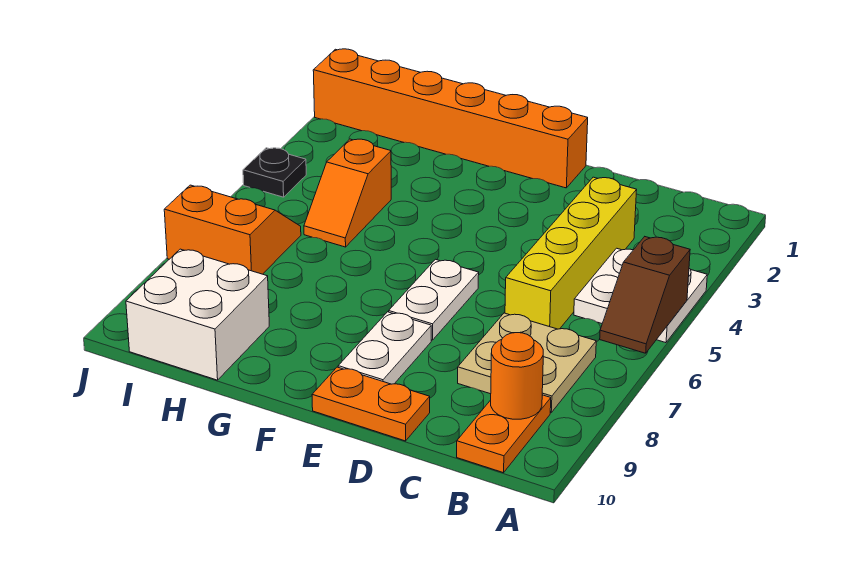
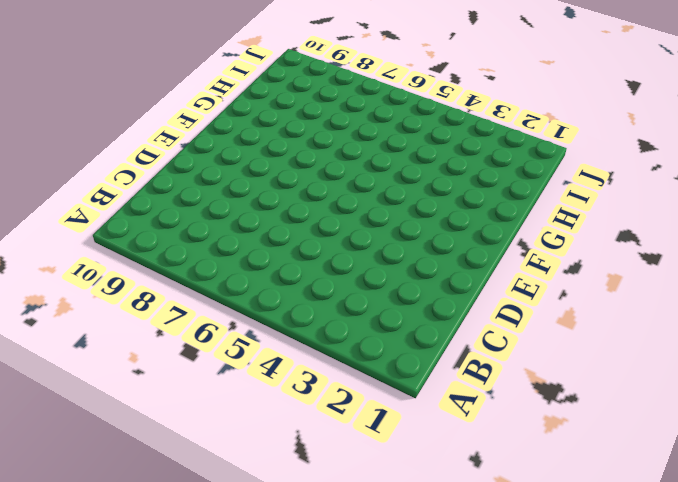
none -> white 2x2 plate [574,248,707,343]
none -> tan 2x2 plate [458,313,596,413]
none -> orange 1x2 plate [457,395,551,473]

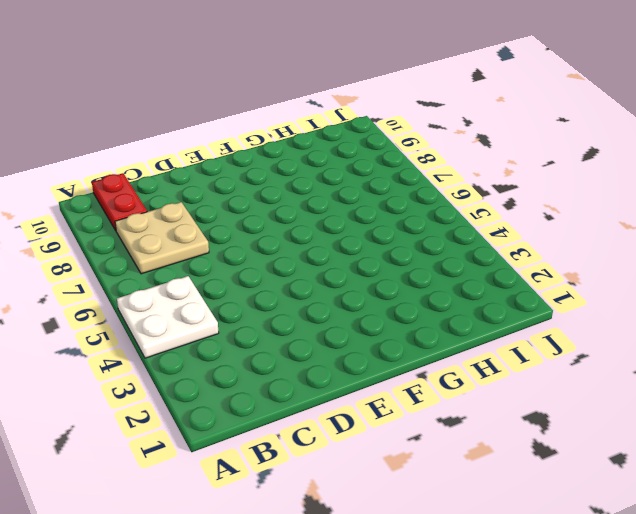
red 1x2 plate [92,173,147,230] -> orange 1x2 plate [457,395,551,473]
none -> yellow 1x4 brick [505,177,637,329]
none -> orange 1x2 plate [312,367,430,441]
none -> orange 1x6 brick [313,49,588,188]

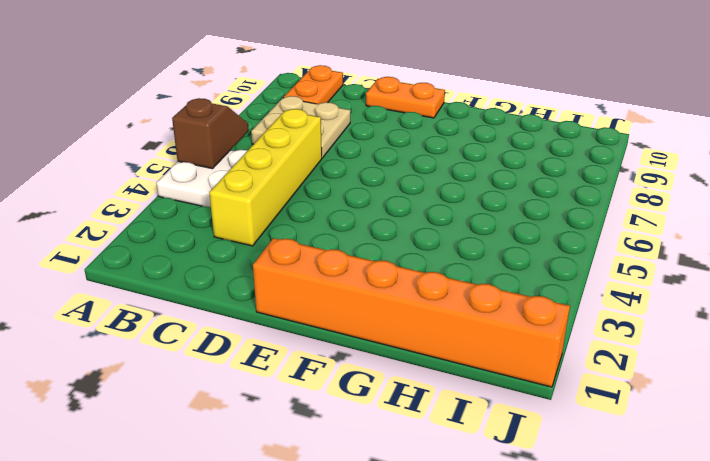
none -> white 1x2 plate [389,259,479,340]
none -> white 1x2 plate [338,312,431,384]
none -> orange 1x2 slope [304,139,391,247]

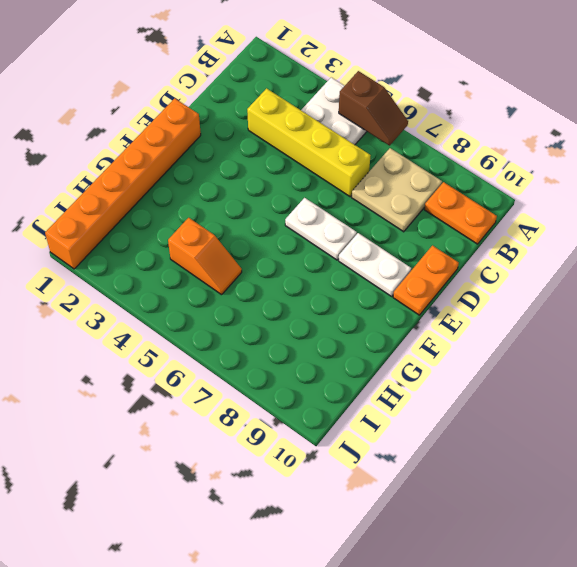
none -> white 2x2 brick [126,249,269,380]
none -> orange 2x2 slope [164,185,301,274]
none -> black 1x1 plate [243,148,306,197]

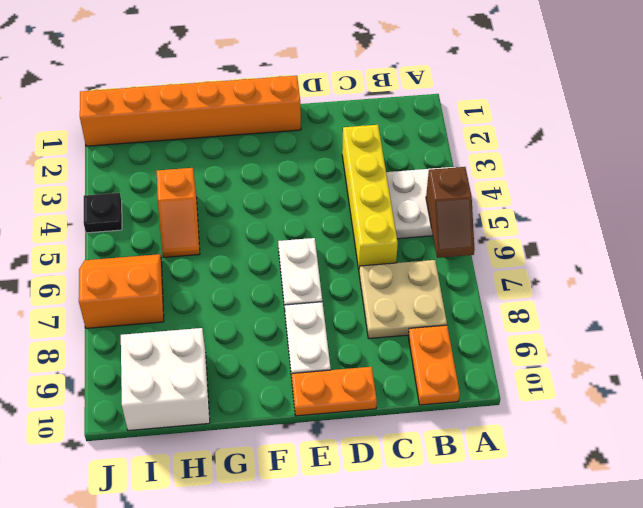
none -> orange 1x1 round brick [491,333,543,419]

